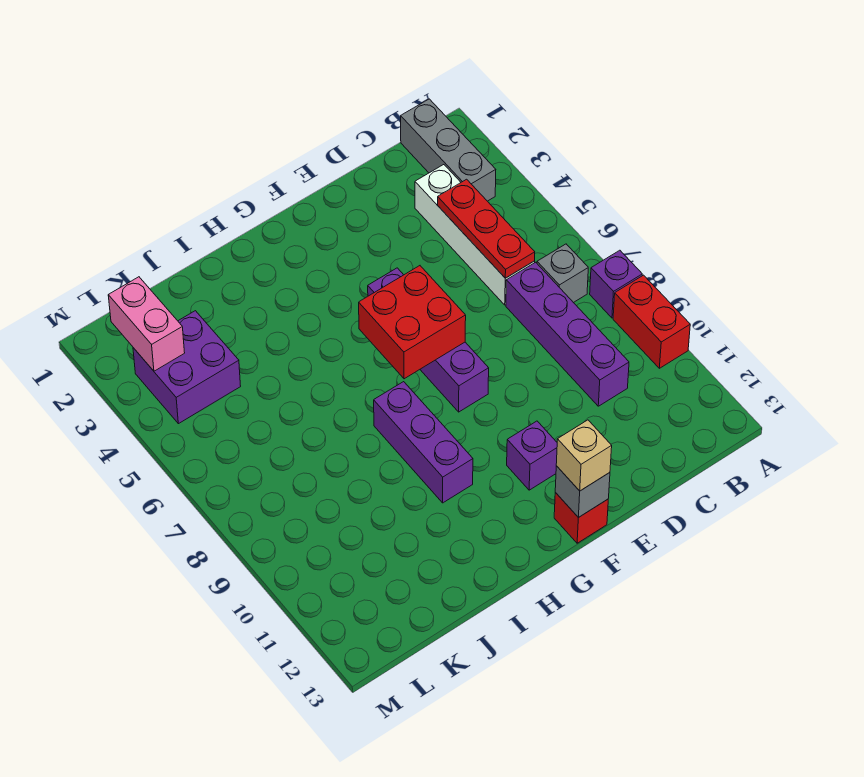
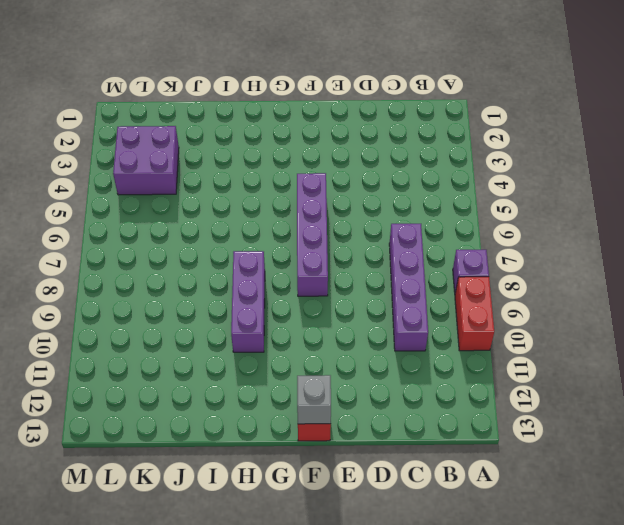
none -> grey 1x3 brick [401,99,496,201]
none -> grey 1x1 brick [537,244,588,303]
none -> white 1x4 brick [415,165,535,305]

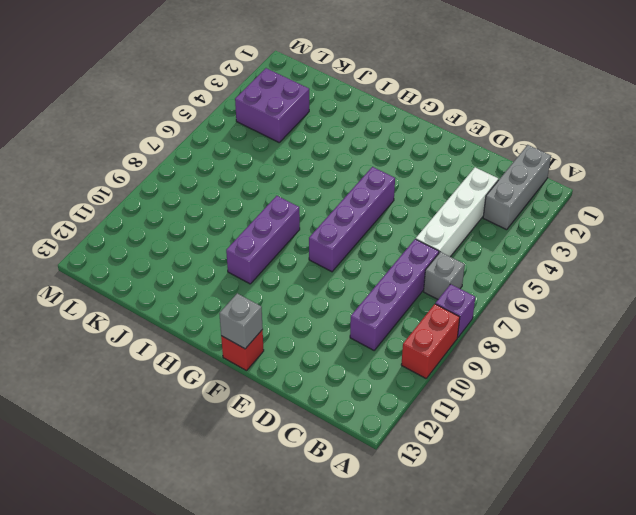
none -> purple 1x1 brick [507,421,557,490]
none -> red 1x3 plate [438,179,535,278]
none -> red 2x2 brick [359,266,466,379]

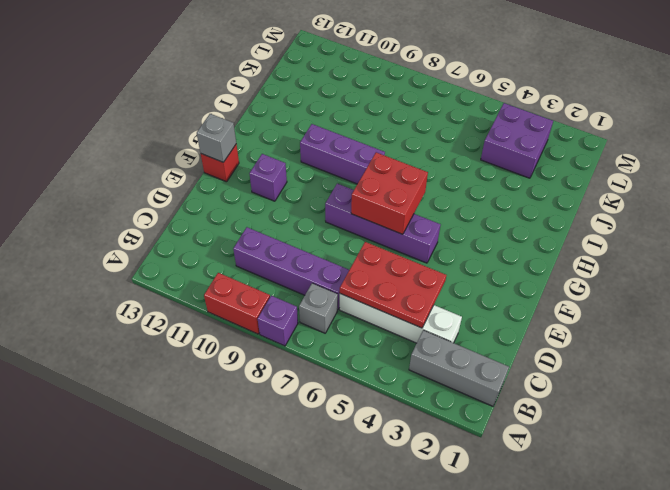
red 2x3 plate [340,242,446,328] -> red 1x3 plate [438,179,535,278]
none -> pink 1x2 brick [108,277,185,371]
none -> tan 1x1 brick [556,420,612,491]

